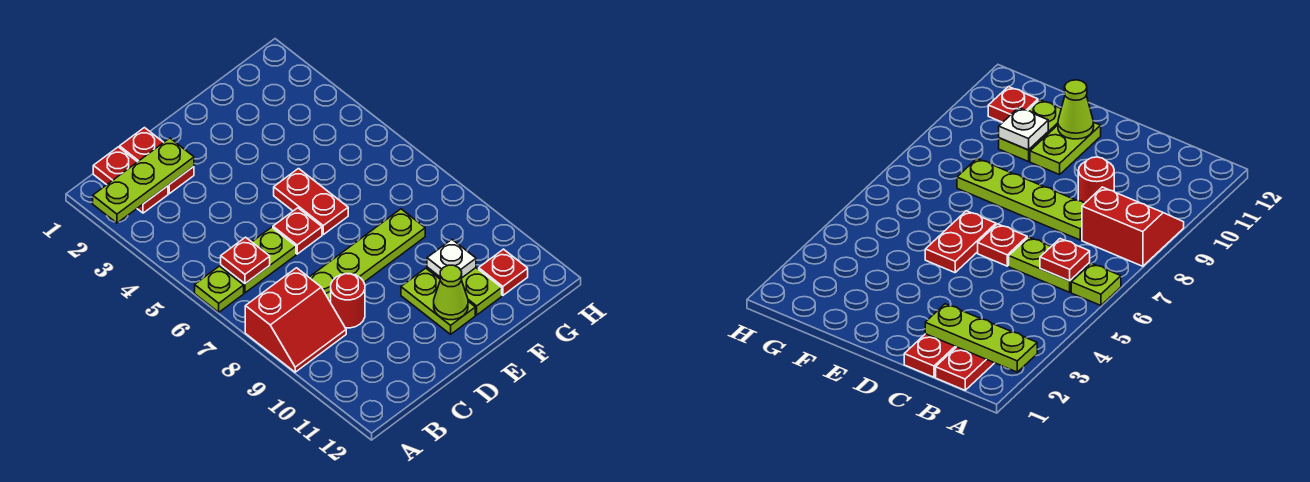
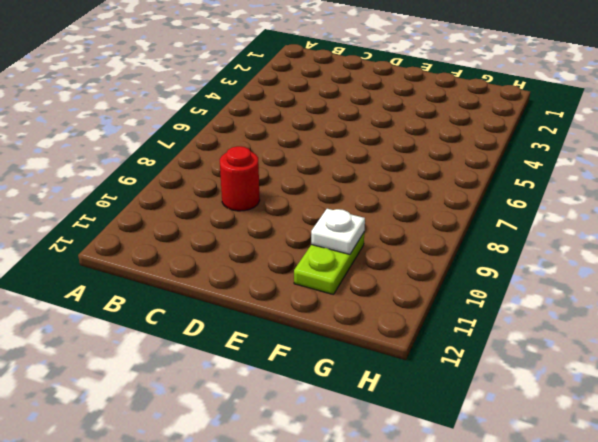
none -> lime 1x1 plate [195,266,244,312]
none -> red 2x2 slope [245,268,346,372]
none -> red 1x2 plate [93,147,168,213]

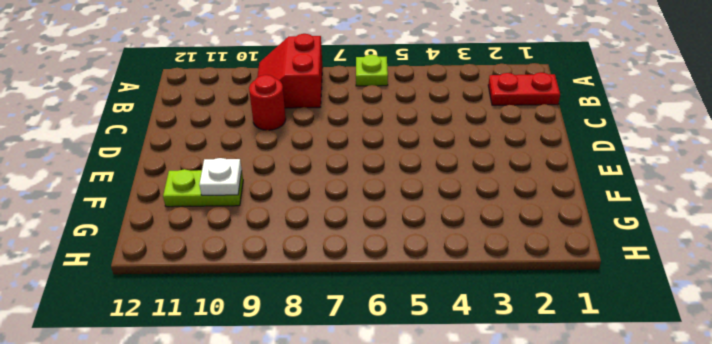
none -> lime 1x2 plate [221,227,296,293]
none -> red 1x2 plate [120,128,194,194]
none -> lime 1x4 plate [309,209,425,302]

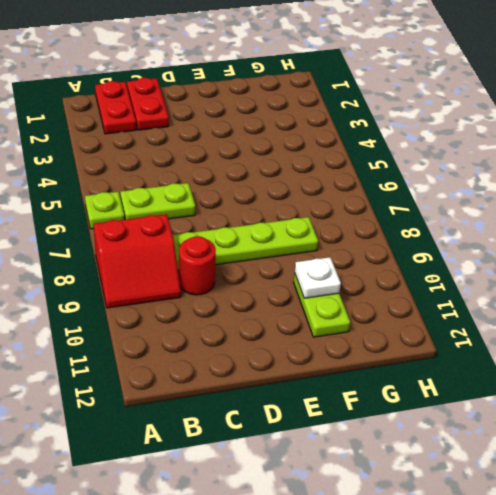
none -> red 1x1 plate [273,208,322,254]
none -> red 1x2 plate [274,169,348,235]
none -> lime 1x2 plate [401,268,475,334]

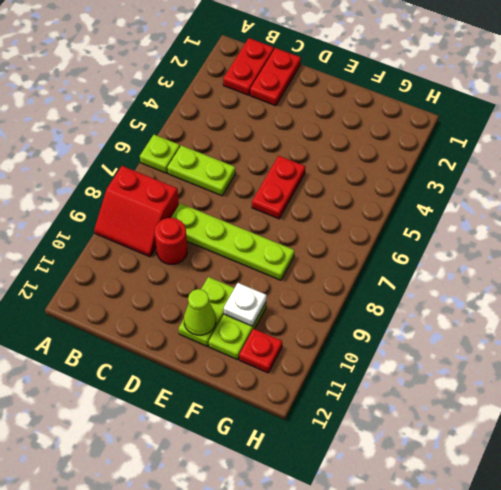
none -> red 1x1 plate [273,208,322,254]
none -> lime 1x3 plate [93,138,194,223]
none -> red 1x1 plate [221,237,270,284]

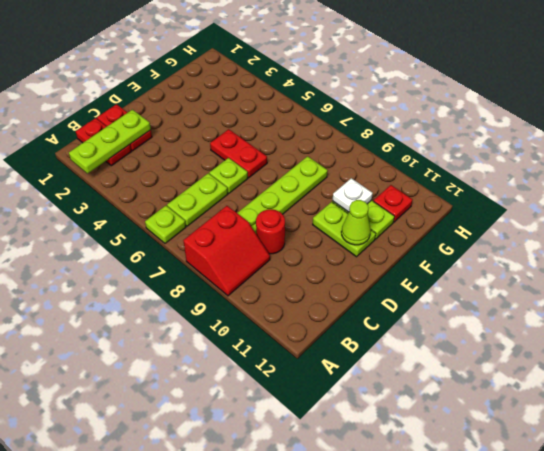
lime 1x1 plate [209,158,248,193] -> red 1x1 plate [273,208,322,254]
none -> red 1x1 plate [221,237,270,284]

